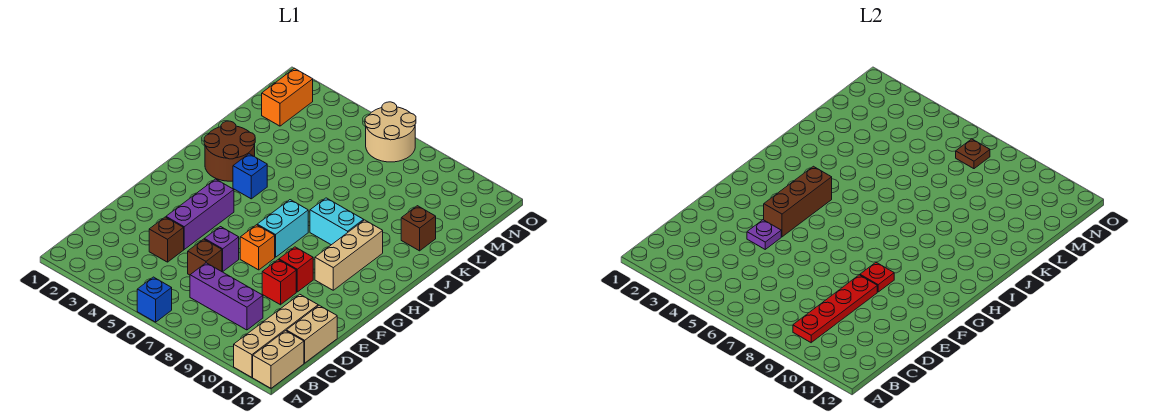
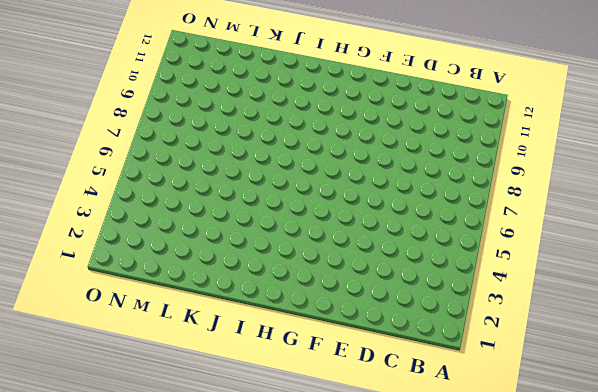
none -> blue 1x1 brick [137,277,172,322]
none -> tan 1x4 brick [234,294,318,377]
none -> tan 1x2 brick [253,331,304,388]

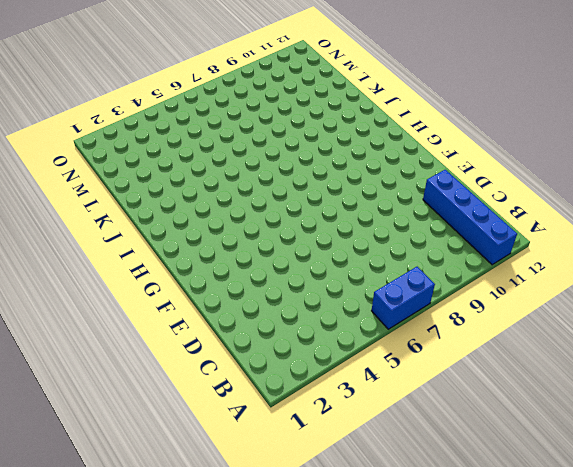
blue 1x2 brick [372,267,435,329] -> blue 1x1 brick [137,277,172,322]
blue 1x4 brick [423,170,517,265] -> tan 1x4 brick [234,294,318,377]
none -> tan 1x2 brick [253,331,304,388]
none -> purple 1x3 brick [190,263,263,330]
none -> tan 1x2 brick [286,305,337,363]

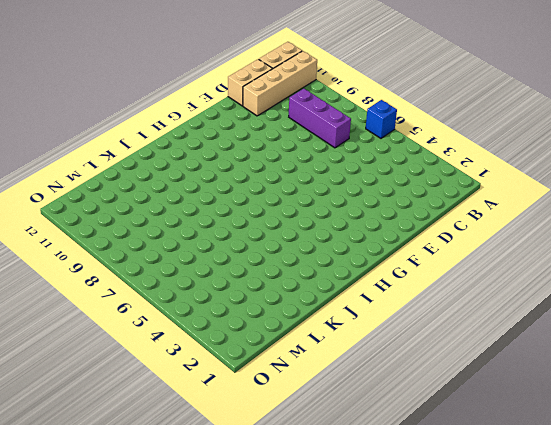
none -> brown 1x1 brick [149,217,184,262]
none -> brown 1x1 brick [188,239,222,275]
none -> purple 1x3 brick [166,179,234,249]

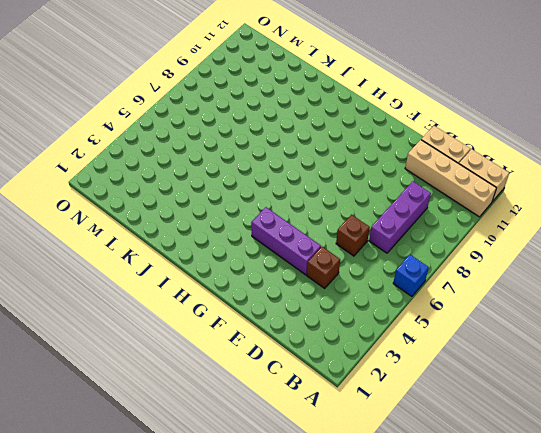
none -> purple 1x1 brick [204,227,239,271]
none -> red 1x1 brick [262,260,296,305]
none -> orange 1x1 brick [240,225,275,270]

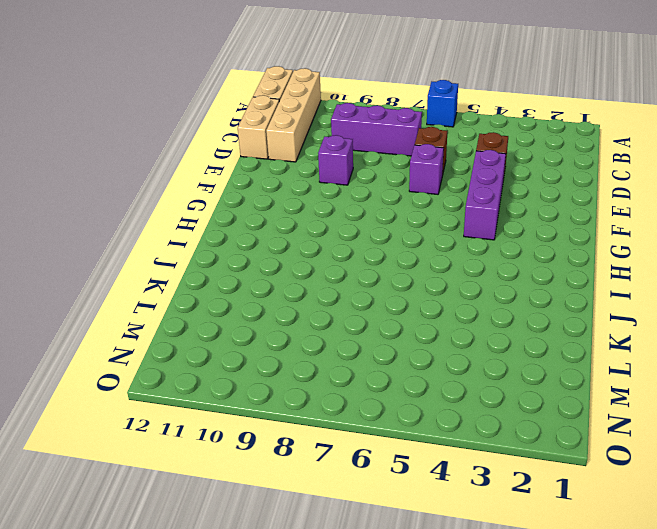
purple 1x1 brick [318,135,353,185] -> red 1x1 brick [262,260,296,305]
none -> orange 1x1 brick [240,225,275,270]
none -> red 1x1 brick [279,247,313,292]
none -> cyan 1x2 brick [257,200,308,257]

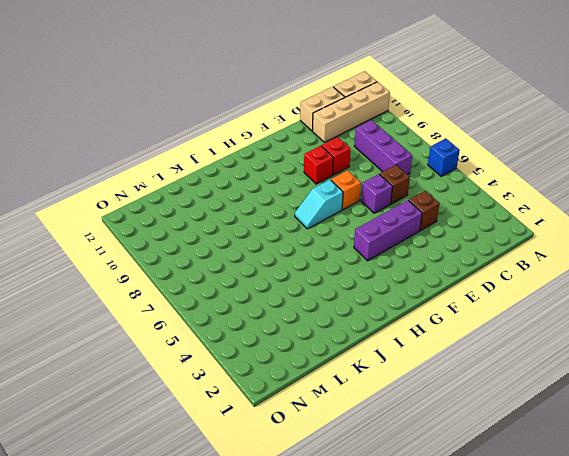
cyan 1x2 slope [295,180,343,229] -> cyan 1x2 brick [257,200,308,257]
none -> tan 1x3 brick [315,220,383,290]
none -> brown 2x2 round brick [204,121,255,181]
none -> blue 1x1 brick [233,154,267,199]

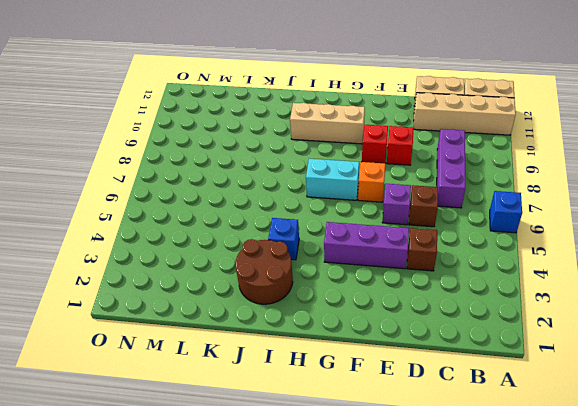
none -> cyan 1x2 brick [310,198,364,245]
none -> brown 1x1 brick [401,206,436,251]
none -> orange 1x2 brick [262,68,313,126]

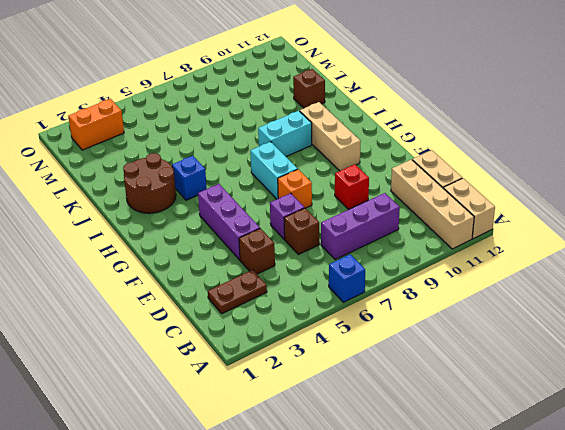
brown 1x2 plate [208,270,267,314] -> none
orange 1x2 brick [68,99,124,150] -> orange 1x2 brick turned to [262,68,313,126]
none -> red 1x1 brick [279,247,313,292]
none -> tan 2x2 round brick [365,102,416,162]
none -> red 1x4 plate [793,275,877,343]

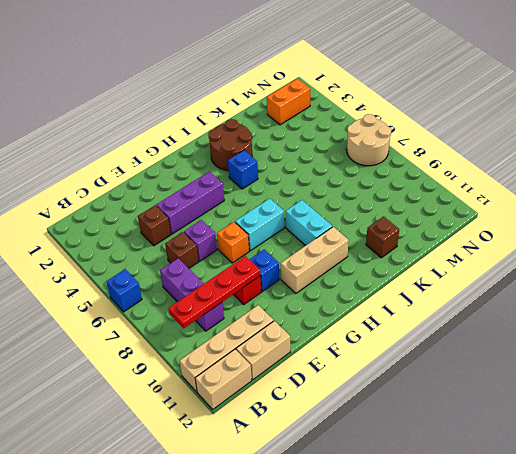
blue 1x1 brick [249,249,279,292] -> red 1x1 brick [279,247,313,292]
none -> purple 1x1 plate [747,220,781,249]
none -> brown 1x3 brick [764,166,832,237]
none -> red 1x1 plate [860,263,894,292]

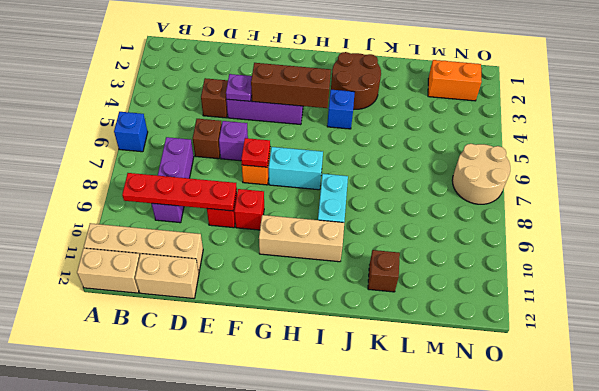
red 1x1 plate [241,138,270,167] -> red 1x1 plate moved to [860,263,894,292]
none -> brown 1x1 plate [956,139,990,169]

